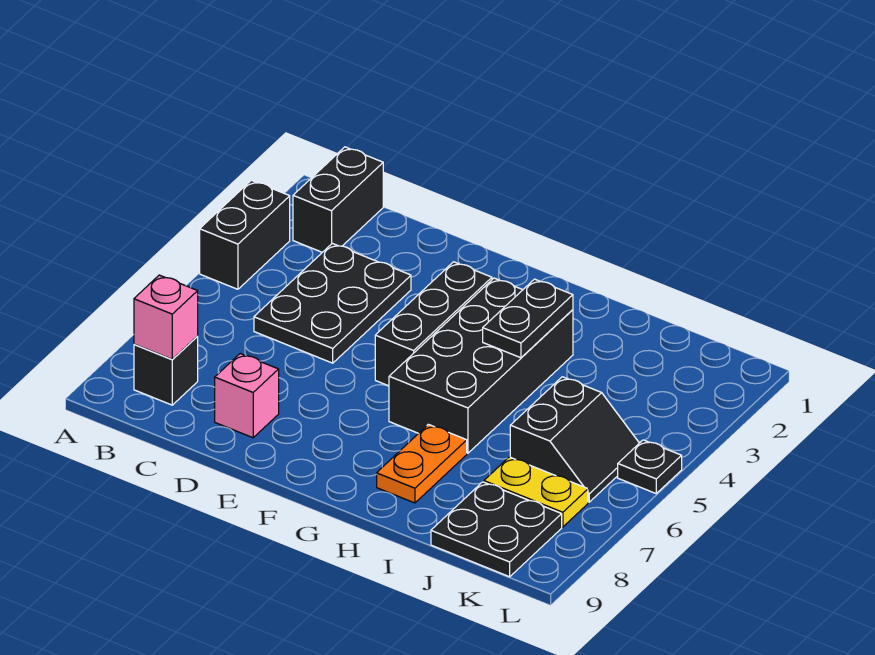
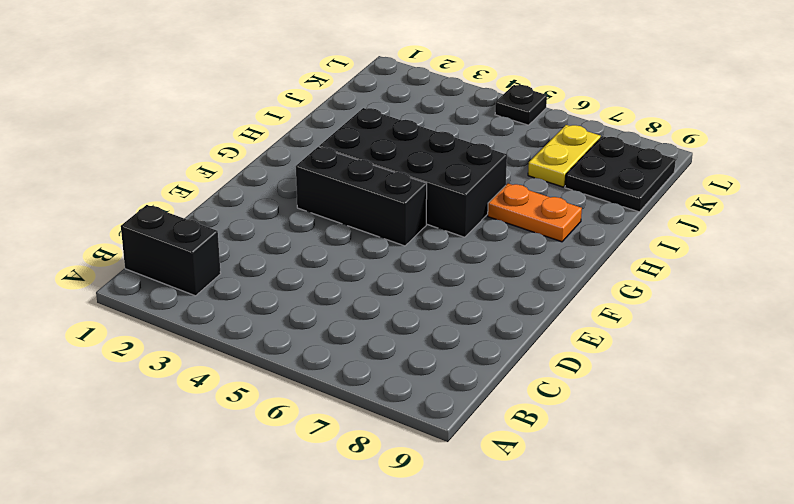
none -> black 1x2 brick [200,180,290,289]
none -> black 1x1 brick [134,337,198,405]
none -> black 2x3 plate [254,243,411,363]

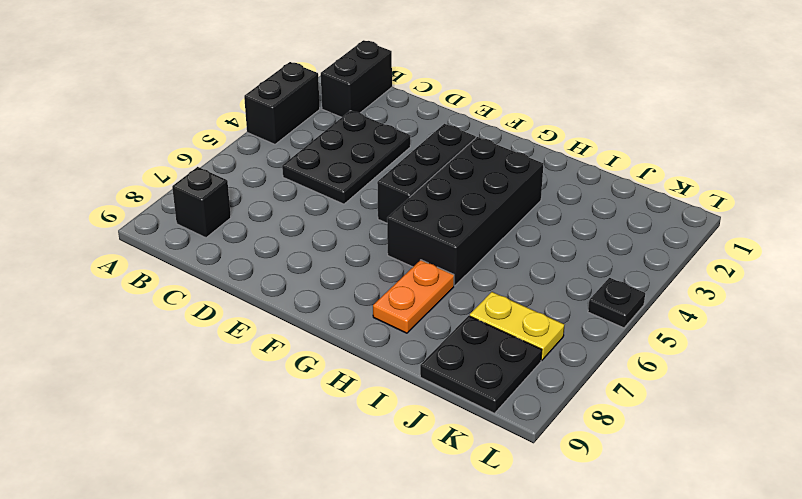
none -> pink 1x1 brick [215,354,279,438]
none -> black 2x2 slope [510,377,639,502]
none -> pink 1x1 brick [134,275,198,359]

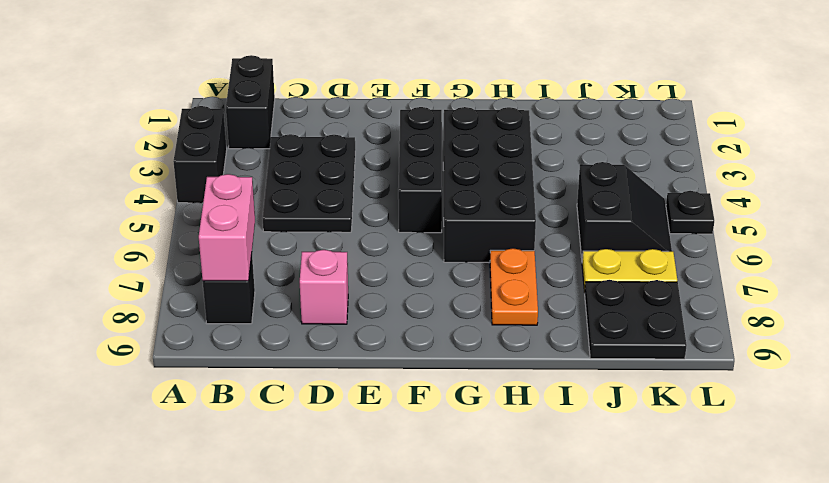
pink 1x2 brick [199,174,255,281] -> pink 1x1 brick [134,275,198,359]
none -> black 1x2 plate [483,279,573,358]

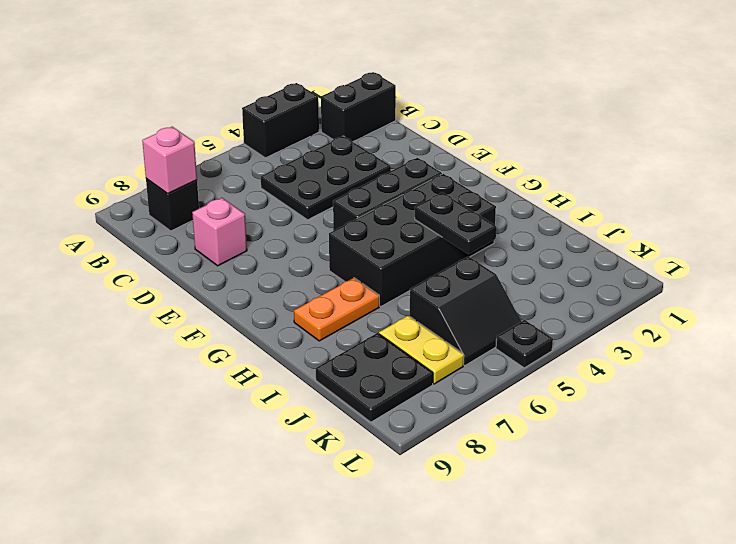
black 1x2 plate [415,192,496,254] -> black 1x2 plate turned to [483,279,573,358]

